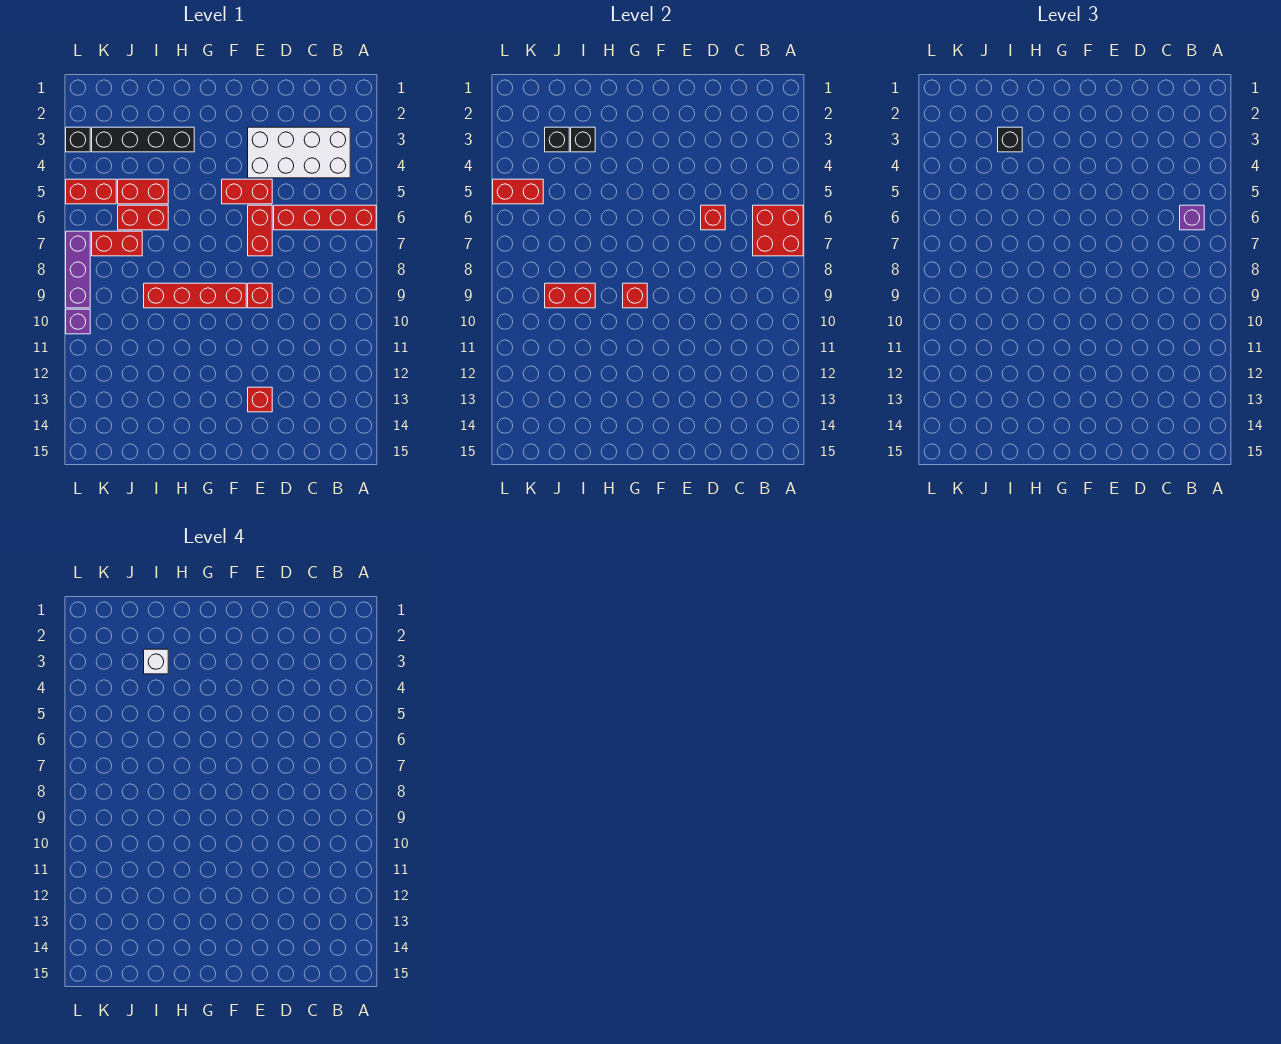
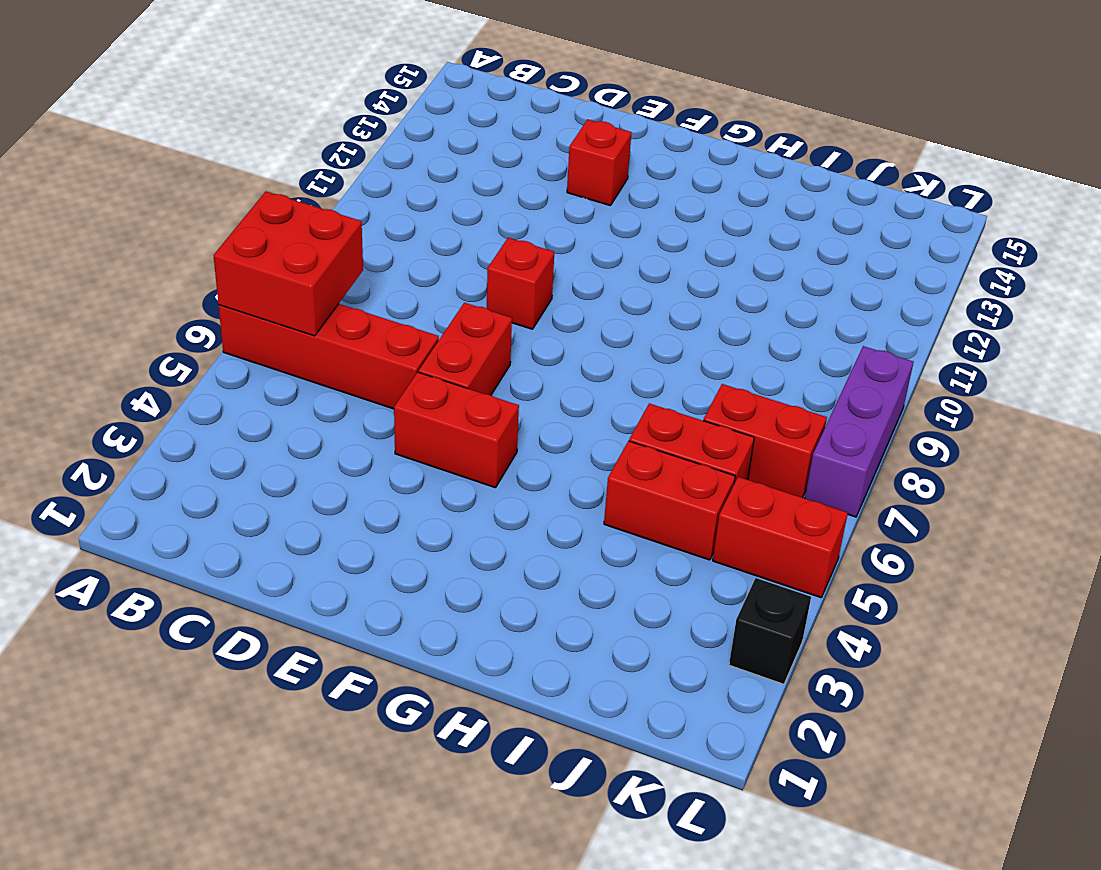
none -> white 2x4 brick [248,127,350,178]
none -> red 1x4 brick [144,283,246,308]
none -> black 1x4 brick [92,127,194,152]

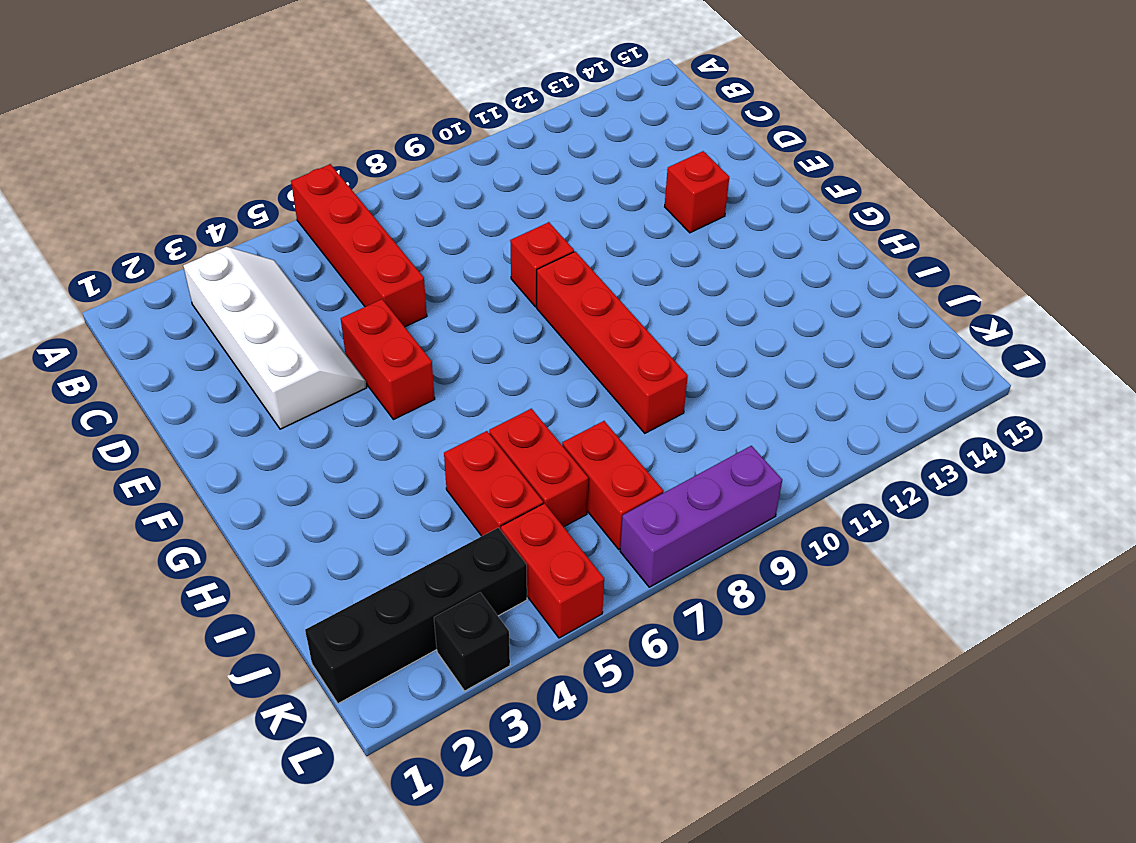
white 2x4 slope [183,247,367,429] -> white 2x4 brick [248,127,350,178]
black 1x4 brick [305,528,527,704] -> black 1x4 brick turned to [92,127,194,152]
none -> red 1x2 brick [248,205,272,256]
none -> purple 1x1 brick [66,309,90,334]
none -> red 2x2 brick [753,205,803,256]

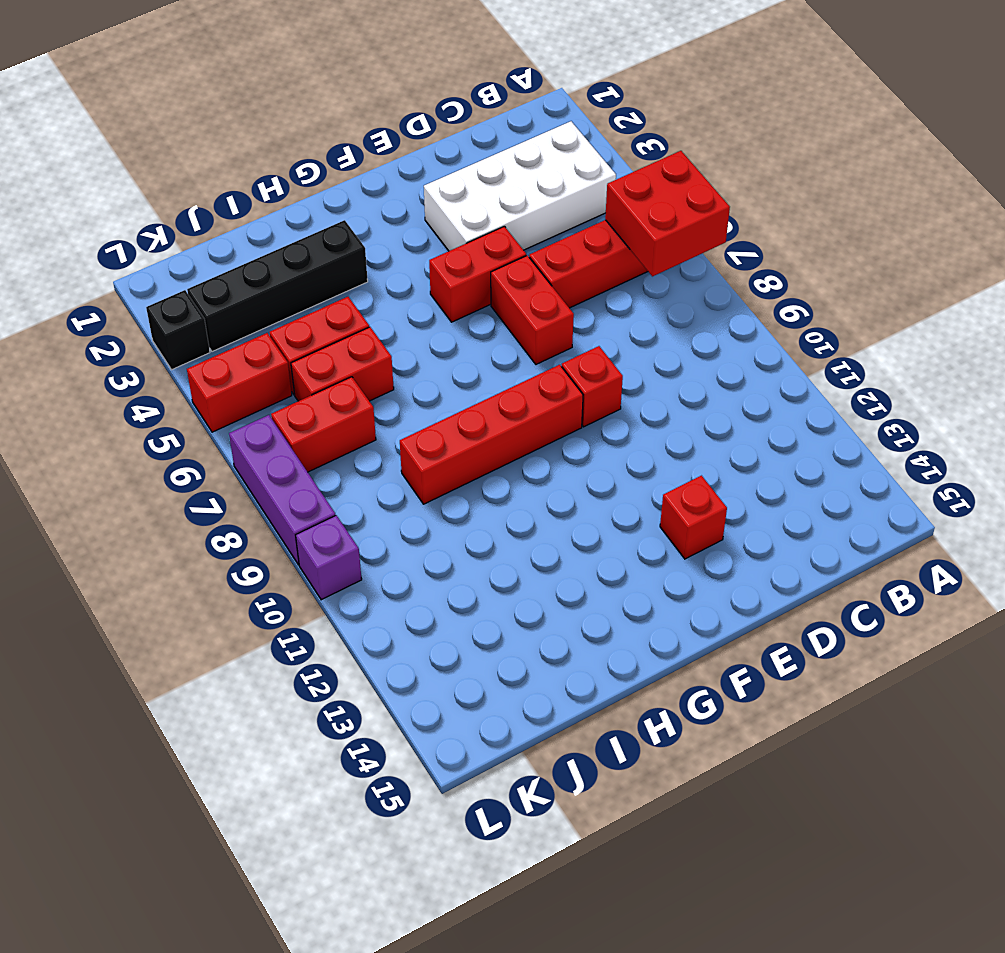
none -> red 1x1 brick [701,205,725,230]
none -> red 1x1 brick [623,283,647,308]
none -> black 1x1 brick [571,127,595,152]

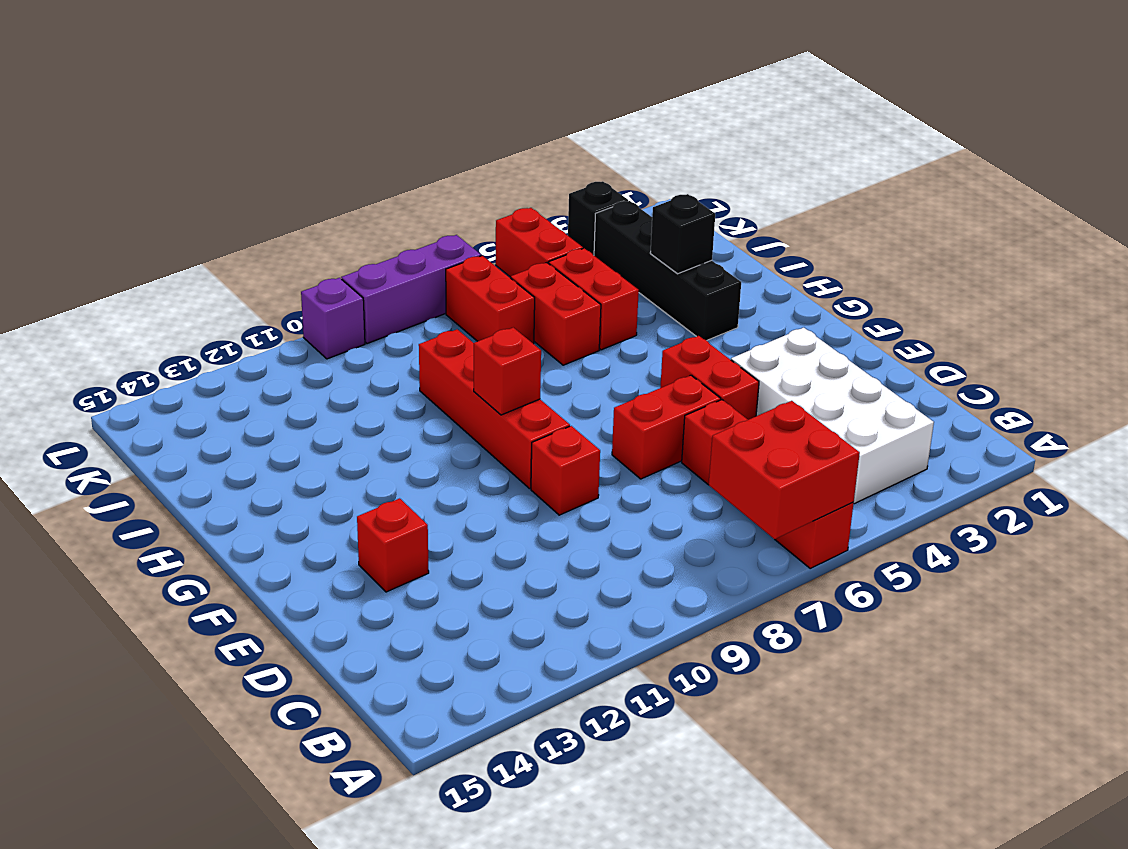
none -> red 1x1 brick [701,205,725,230]
none -> red 1x2 brick [545,283,595,308]
none -> black 1x1 brick [545,127,569,152]

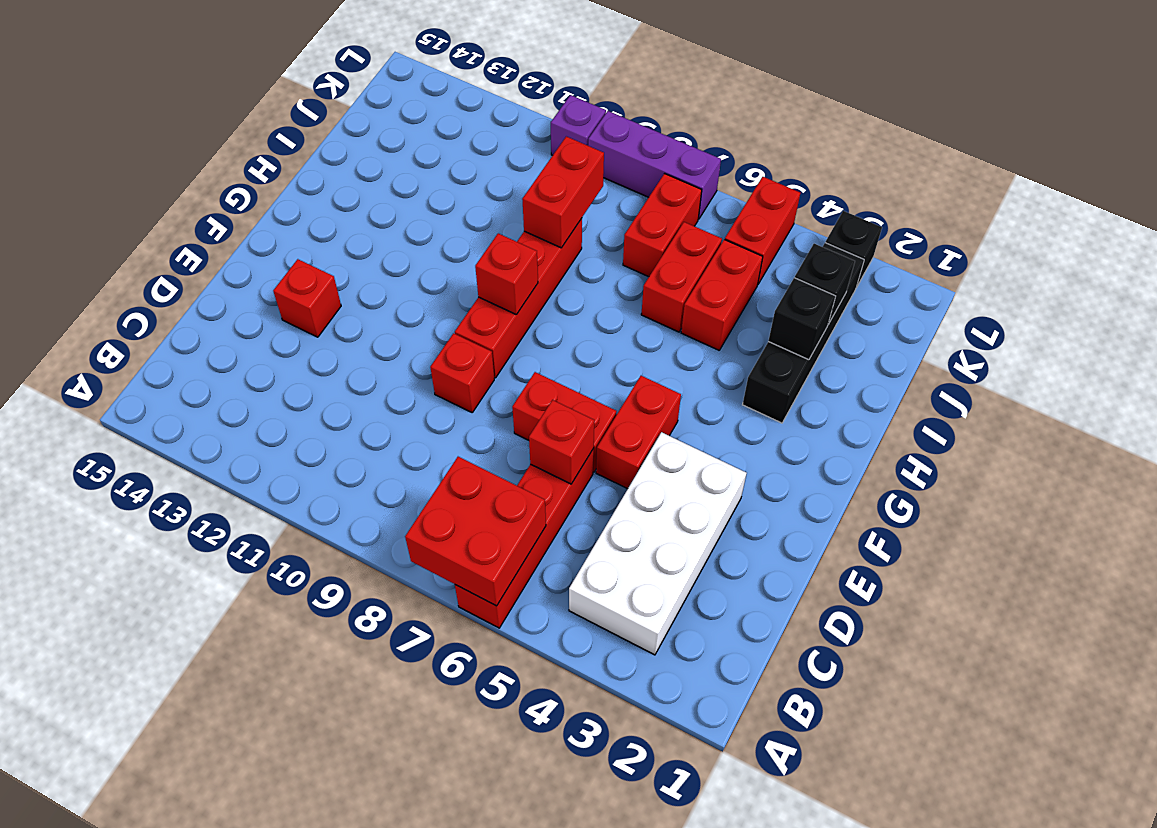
none -> red 1x2 brick [493,179,543,204]
none -> purple 1x1 brick [1180,205,1204,230]
none -> black 1x1 brick [998,127,1022,152]

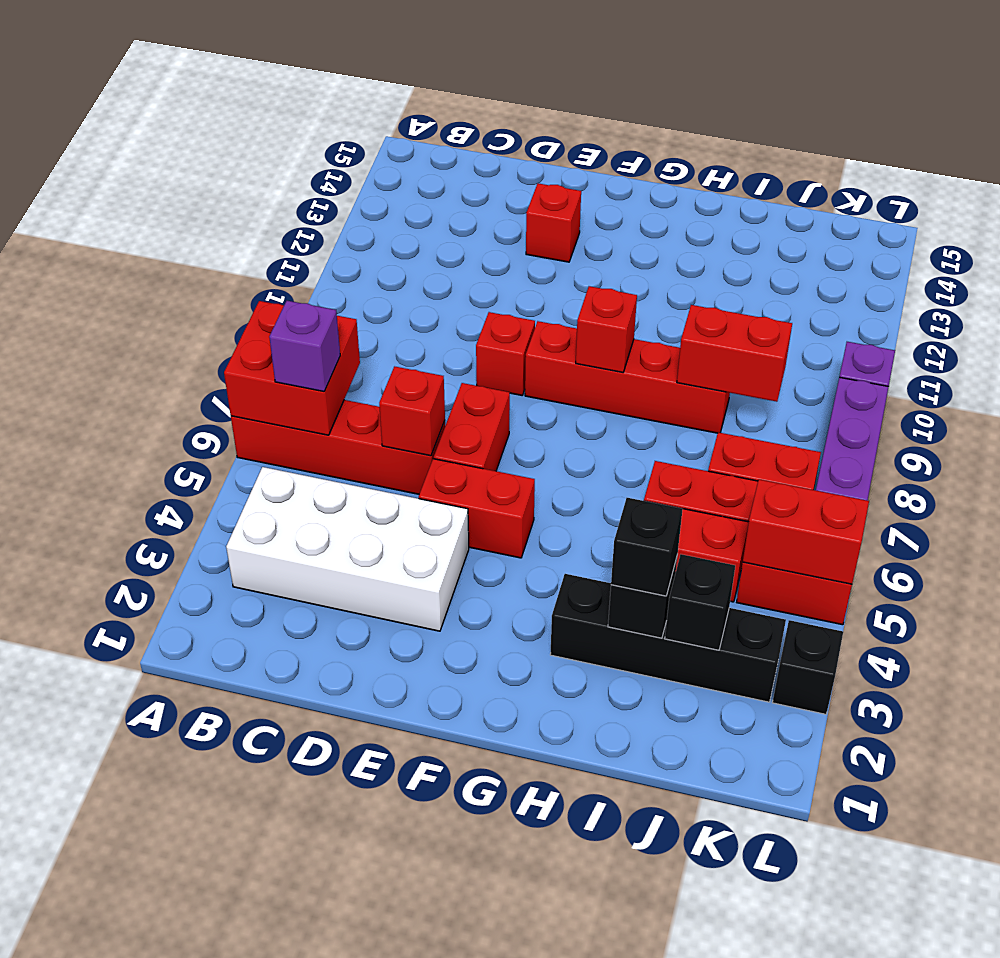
none -> white 1x1 brick [144,649,168,674]

